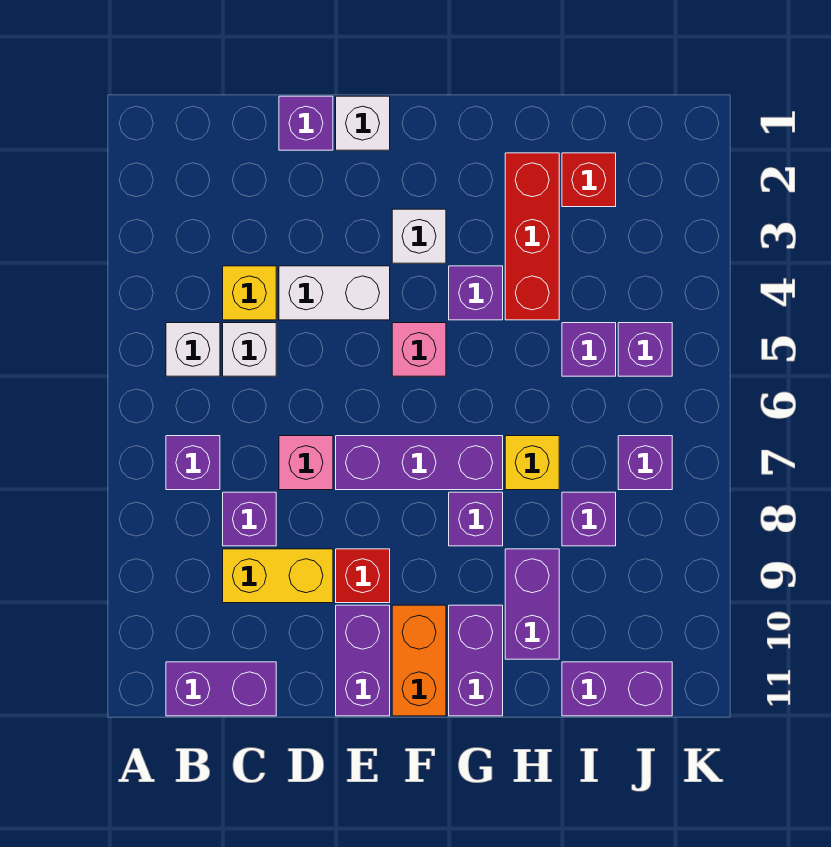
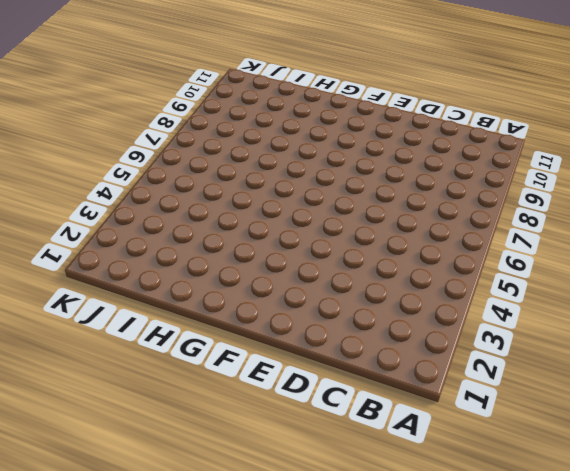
none -> white 1x1 brick [166,323,220,376]
none -> purple 1x1 brick [166,436,220,490]
none -> purple 1x2 brick [166,662,276,716]

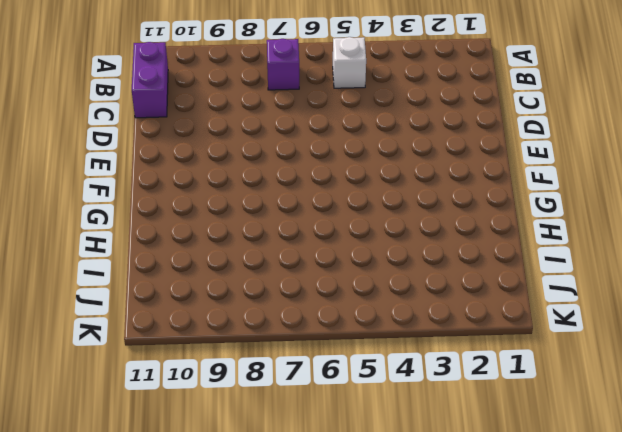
none -> yellow 1x1 brick [223,266,276,320]
none -> white 1x1 brick [223,323,276,376]
none -> purple 1x1 brick [223,492,276,546]

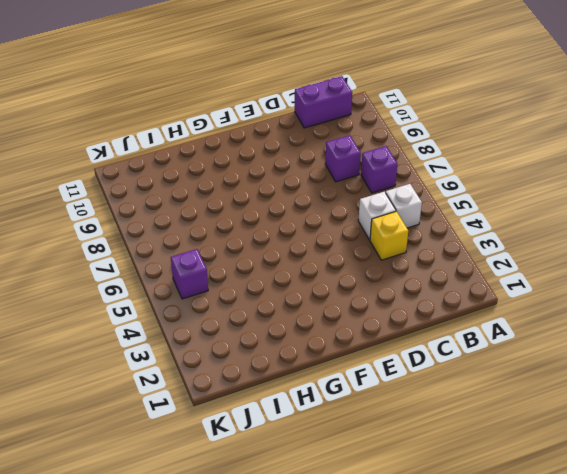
none -> yellow 1x2 brick [223,549,333,603]
none -> purple 1x1 brick [279,96,333,150]
none -> white 1x2 brick [279,266,390,320]

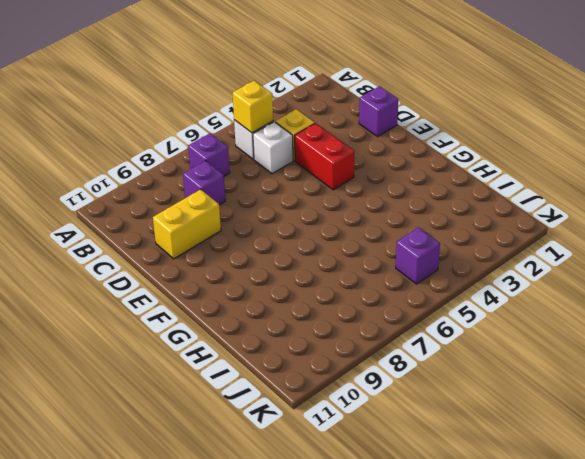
yellow 1x1 brick [233,81,273,133] -> yellow 1x1 brick moved to [505,436,559,490]
red 1x2 brick [295,123,355,190] -> white 1x2 brick [279,266,390,320]
yellow 1x2 brick [153,189,221,259] -> yellow 1x2 brick turned to [223,549,333,603]
none -> purple 1x2 brick [166,662,276,716]
none -> pink 1x1 brick [279,436,333,490]
none -> white 1x1 brick [336,96,390,150]

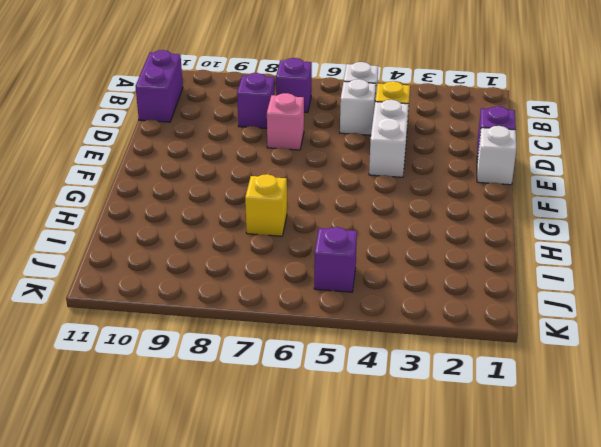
none -> yellow 1x2 brick [223,549,333,603]
none -> purple 1x3 brick [336,436,503,490]
none -> red 1x1 brick [336,549,390,603]

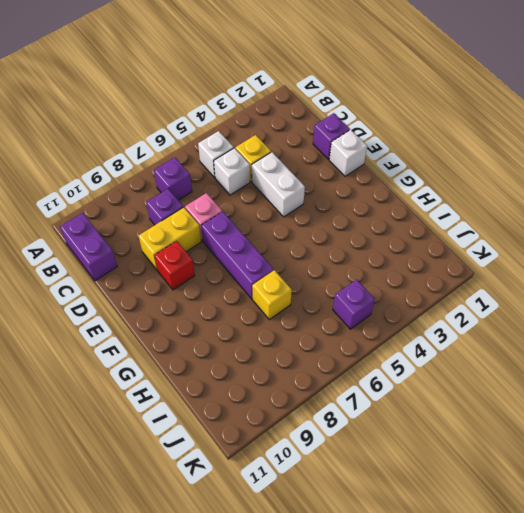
yellow 1x2 brick [139,207,201,270] -> yellow 1x2 brick turned to [223,549,333,603]
none -> purple 1x2 brick [336,605,390,716]
none -> white 1x1 brick [392,209,446,263]
none -> pink 1x1 brick [392,323,446,376]

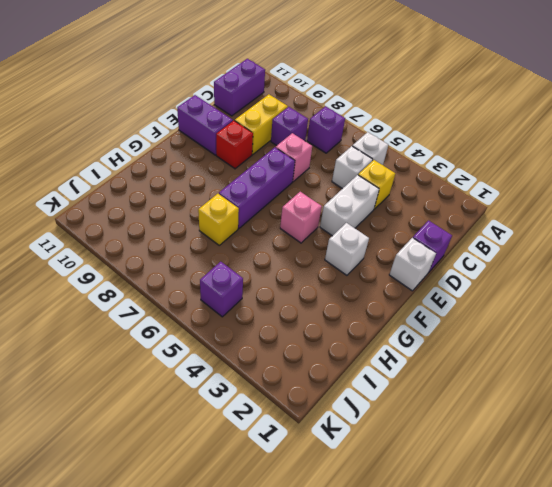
none -> orange 1x2 brick [392,605,446,716]
none -> purple 1x1 brick [449,266,503,320]
none -> purple 1x1 brick [449,492,503,546]

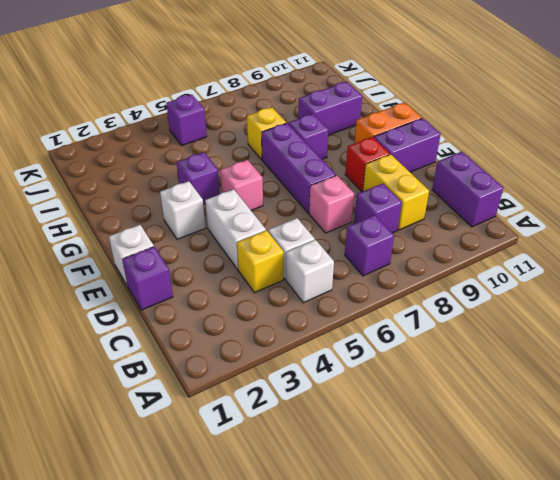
none -> purple 1x2 brick [449,605,503,716]
none -> red 1x3 brick [505,153,559,320]
none -> red 1x1 brick [562,153,616,207]

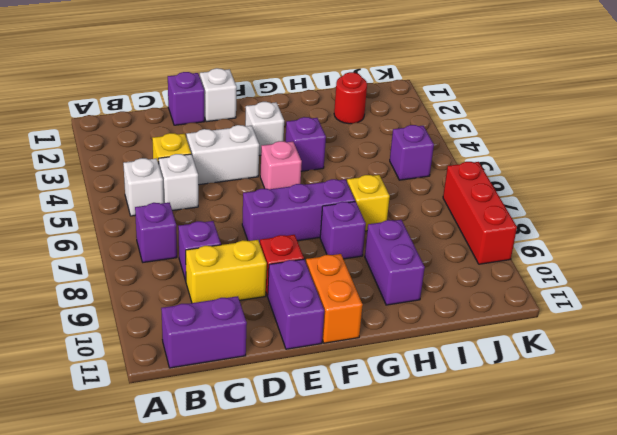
red 1x1 round brick [334,72,367,124] -> red 1x1 brick [562,153,616,207]
red 1x3 brick [443,162,517,264] -> red 1x3 brick moved to [505,153,559,320]
none -> pink 1x1 brick [279,436,333,490]
none -> purple 1x2 brick [449,605,503,716]
none -> purple 1x1 brick [562,323,616,376]

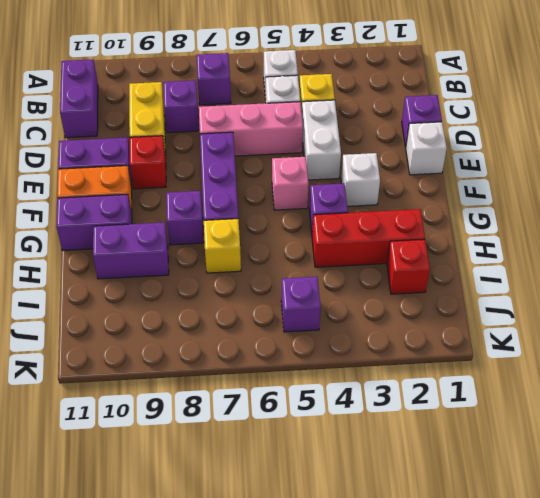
pink 1x3 brick [199,102,303,156] -> pink 1x1 brick [279,436,333,490]
none -> purple 1x1 brick [562,323,616,376]
none -> purple 1x1 brick [562,492,616,546]
none -> purple 1x2 brick [562,662,672,716]

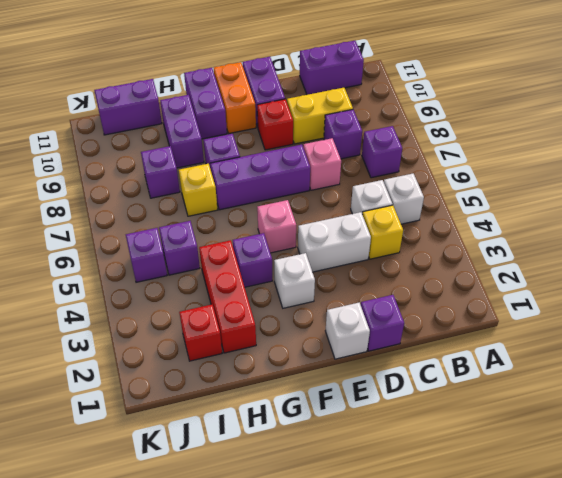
none -> purple 1x1 brick [618,436,672,490]

